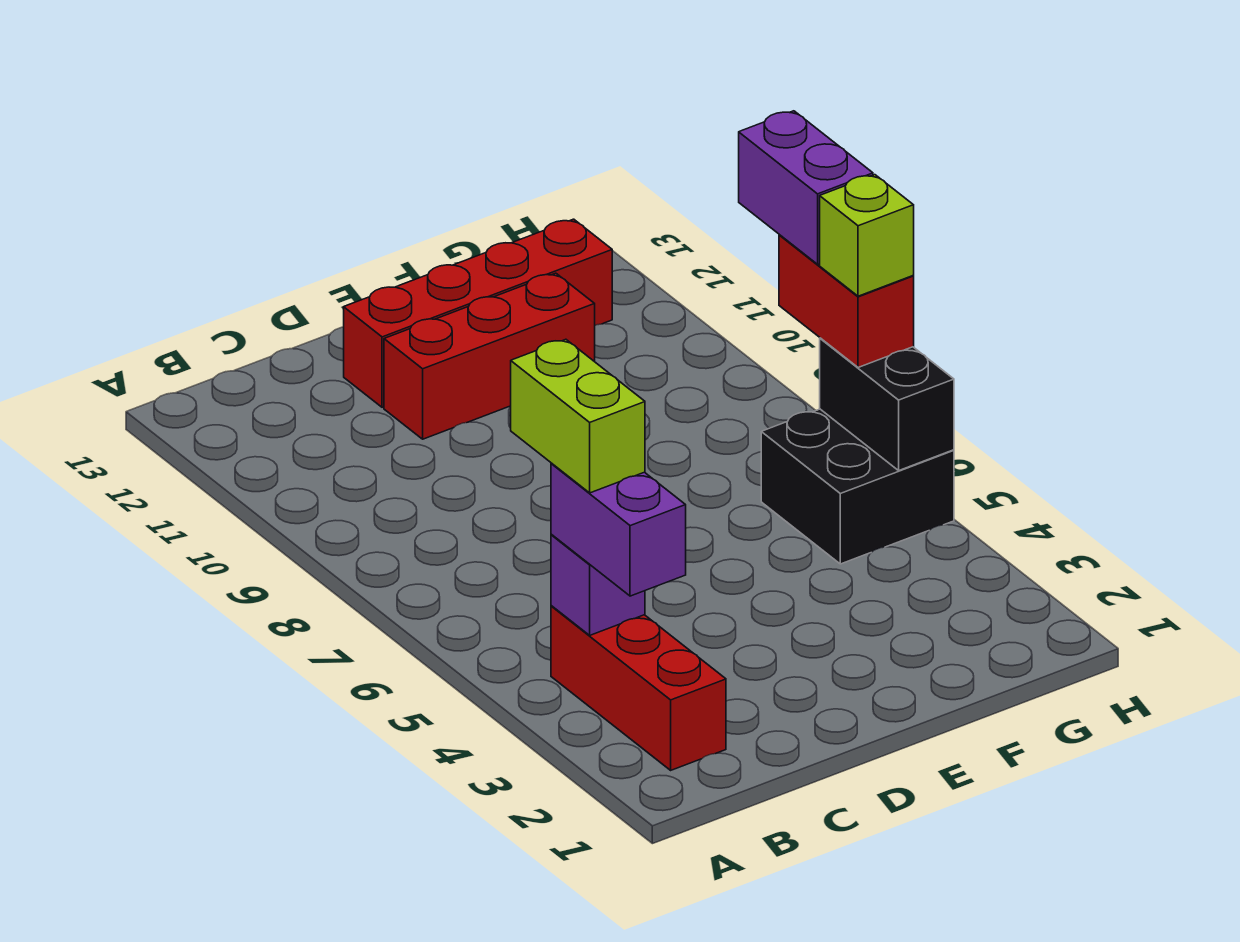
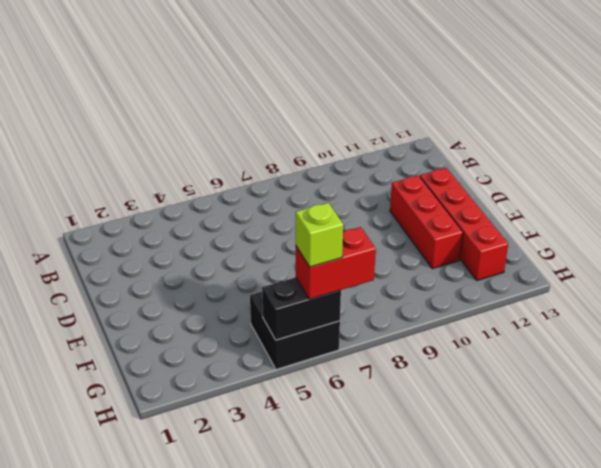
none -> red 1x3 brick [551,606,726,770]
none -> purple 1x1 brick [551,535,645,635]

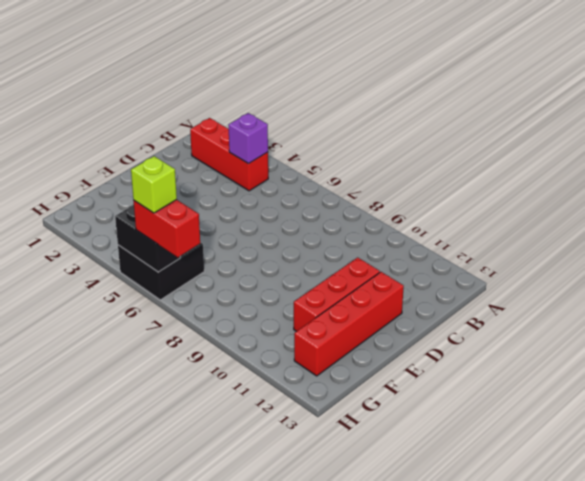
none -> purple 1x2 brick [551,463,686,596]
none -> lime 1x2 brick [511,339,645,493]

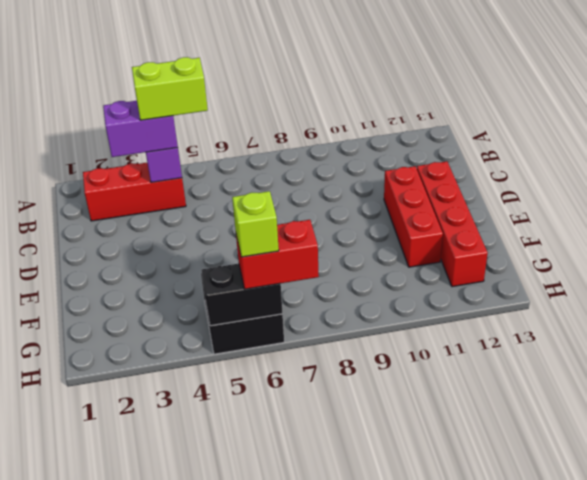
none -> purple 1x2 brick [739,111,873,264]

